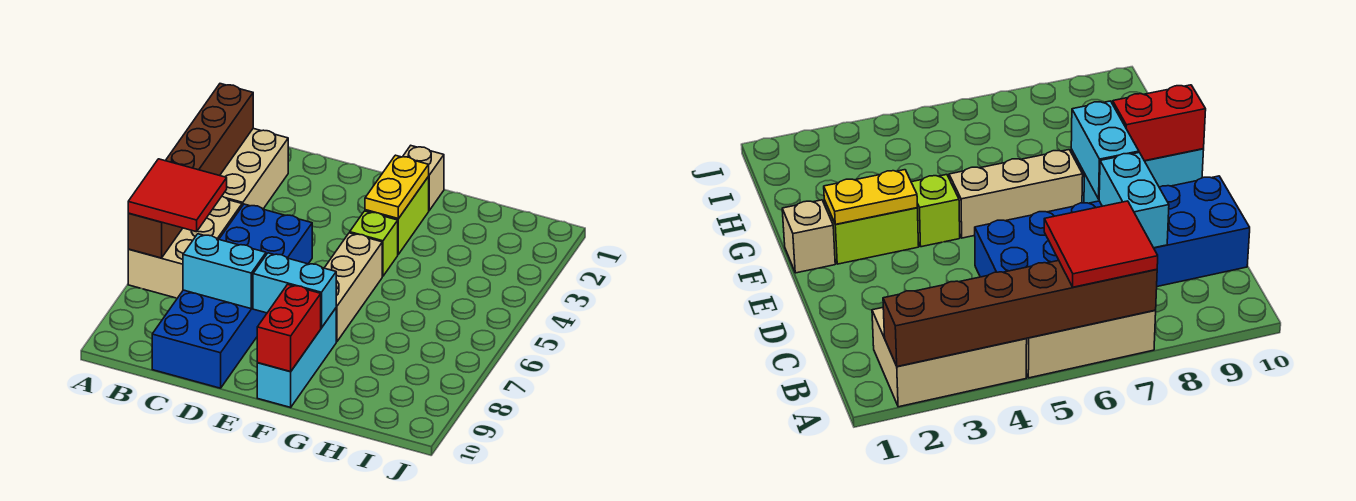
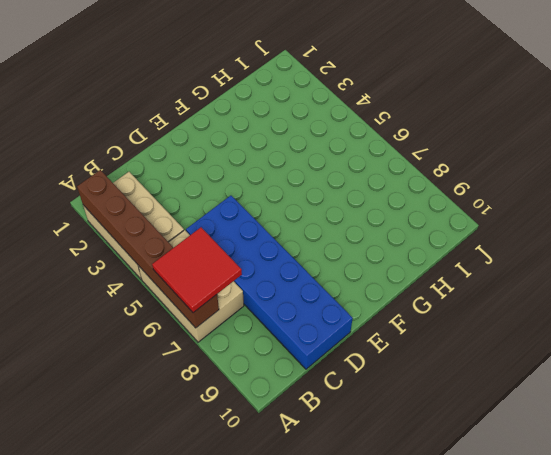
none -> tan 1x1 brick [403,146,444,210]
none -> lime 1x2 brick [365,177,429,254]
none -> lime 1x1 brick [350,211,398,276]

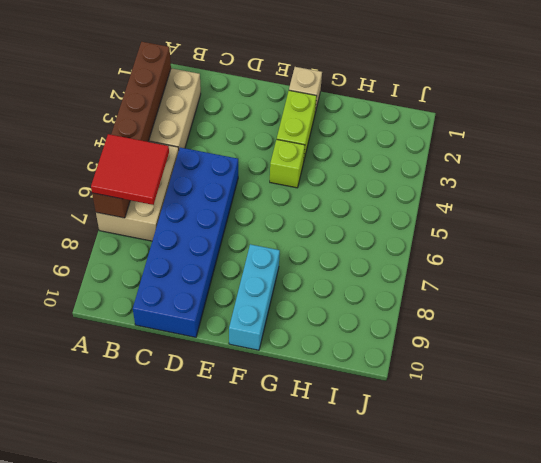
none -> tan 1x3 brick [325,233,382,342]
none -> cyan 1x2 brick [183,234,266,309]
none -> cyan 1x2 brick [253,253,336,328]

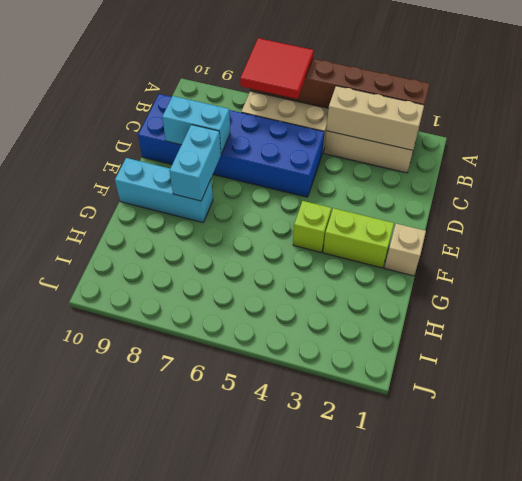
tan 1x3 brick [326,86,424,150] -> tan 1x3 brick moved to [325,233,382,342]
cyan 1x2 brick [162,96,230,154] -> cyan 1x2 brick turned to [183,234,266,309]
none -> yellow 1x2 plate [365,155,429,219]
none -> red 1x2 brick [257,284,321,371]

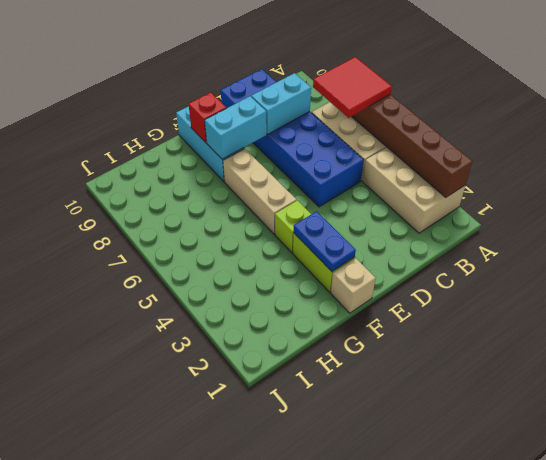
blue 1x2 plate [294,211,356,271] -> yellow 1x2 plate [365,155,429,219]
red 1x1 brick [189,93,226,143] -> red 1x2 brick [257,284,321,371]

